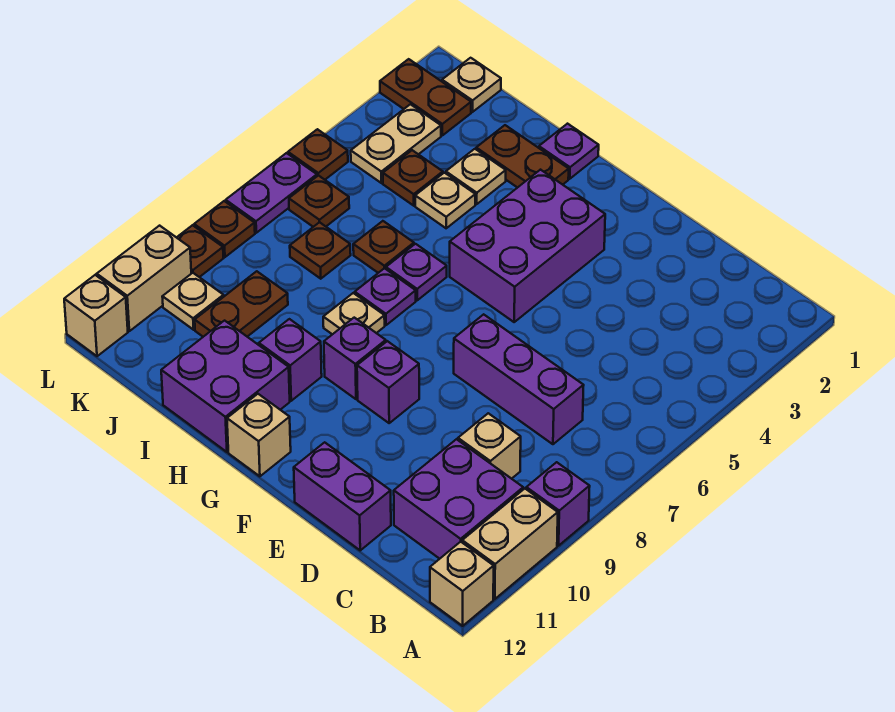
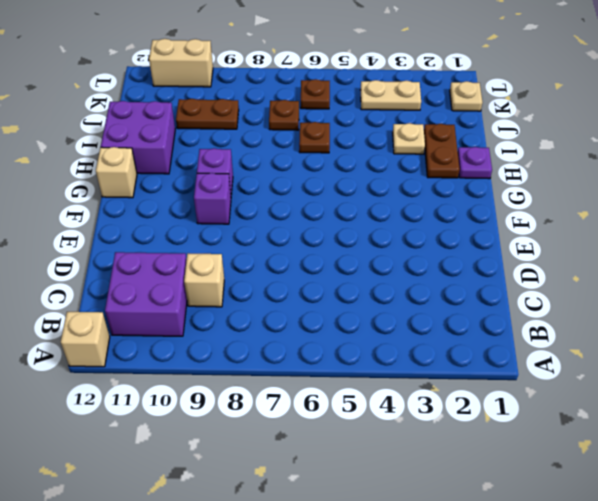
none -> purple 1x1 brick [526,462,590,546]
none -> tan 1x2 brick [462,489,558,599]
none -> purple 1x3 brick [454,314,584,444]
none -> purple 1x2 brick [294,442,391,550]

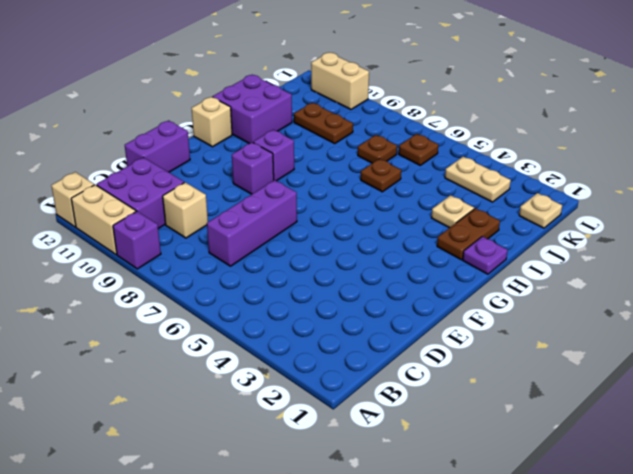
none -> purple 2x3 brick [450,170,605,322]
none -> purple 1x1 plate [386,244,447,300]
none -> purple 1x1 plate [355,268,416,325]
none -> tan 1x1 plate [323,293,385,334]

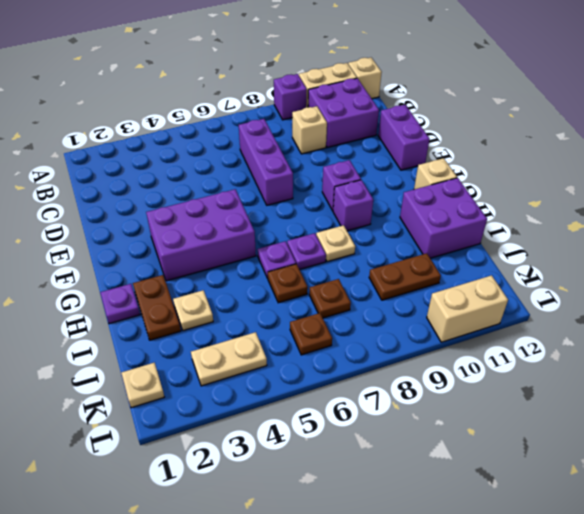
none -> purple 1x1 brick [259,319,322,401]
none -> tan 1x1 plate [415,173,475,228]
none -> brown 1x1 plate [383,150,443,206]
none -> brown 1x2 plate [380,59,471,135]

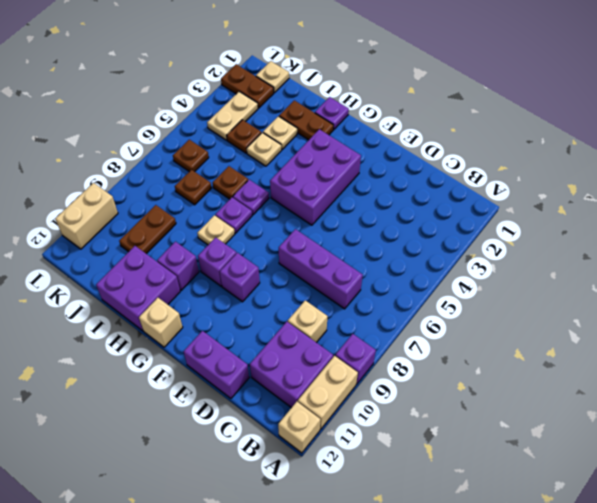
none -> tan 1x1 plate [162,273,224,330]
none -> brown 1x1 plate [288,129,348,180]
none -> purple 1x2 plate [226,153,317,233]
none -> brown 1x1 plate [194,201,255,257]

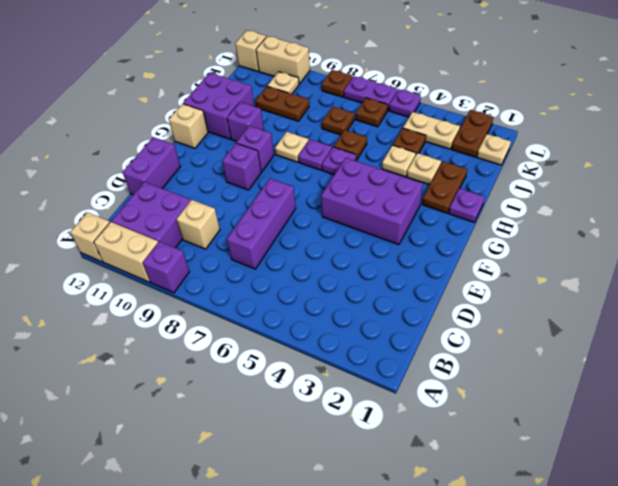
purple 1x1 plate [389,89,421,117] -> brown 1x1 plate [288,129,348,180]
none -> brown 1x1 plate [177,225,223,277]

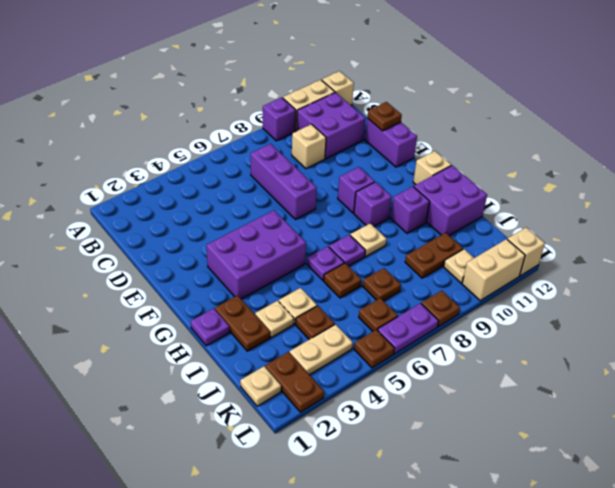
brown 1x1 plate [367,102,402,131] -> brown 1x1 plate moved to [177,225,223,277]

